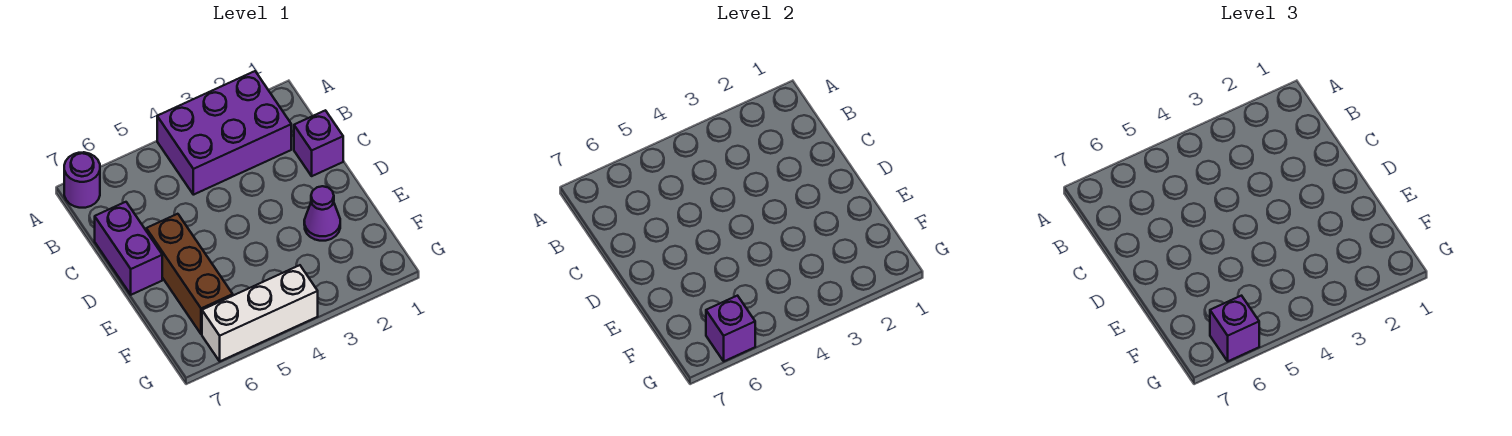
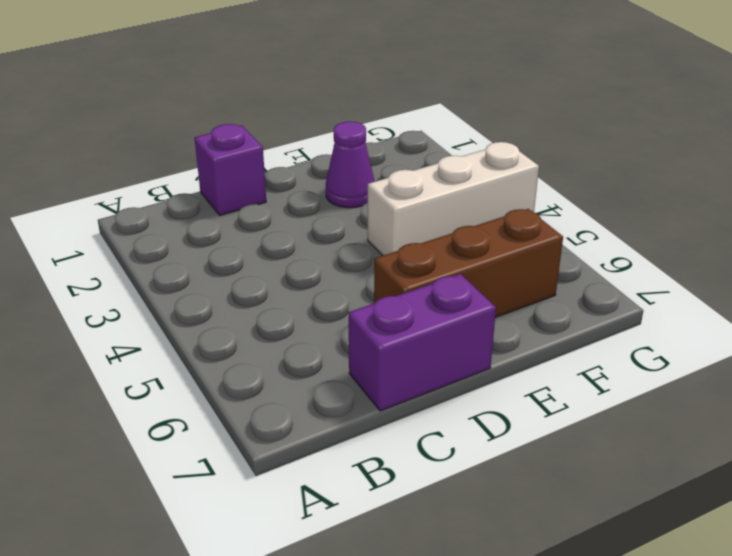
white 1x3 brick [368,142,539,255] -> white 1x3 brick turned to [202,265,318,361]
none -> purple 2x3 brick [157,71,291,195]
none -> purple 1x1 round brick [64,152,100,208]

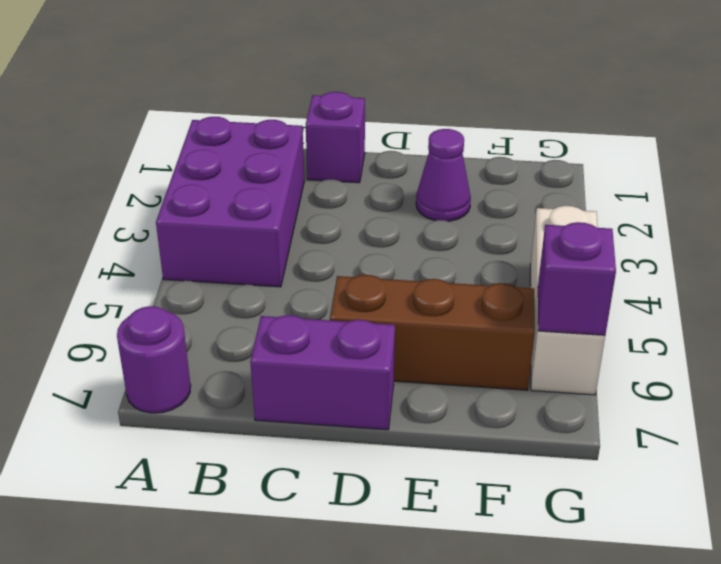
none -> purple 1x1 brick [1210,296,1259,361]

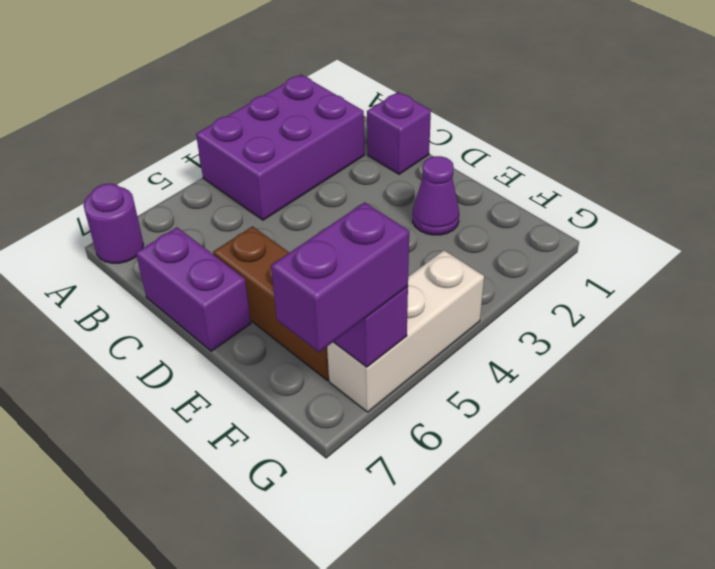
purple 1x2 brick [271,202,409,352] -> purple 1x1 brick [1210,296,1259,361]

